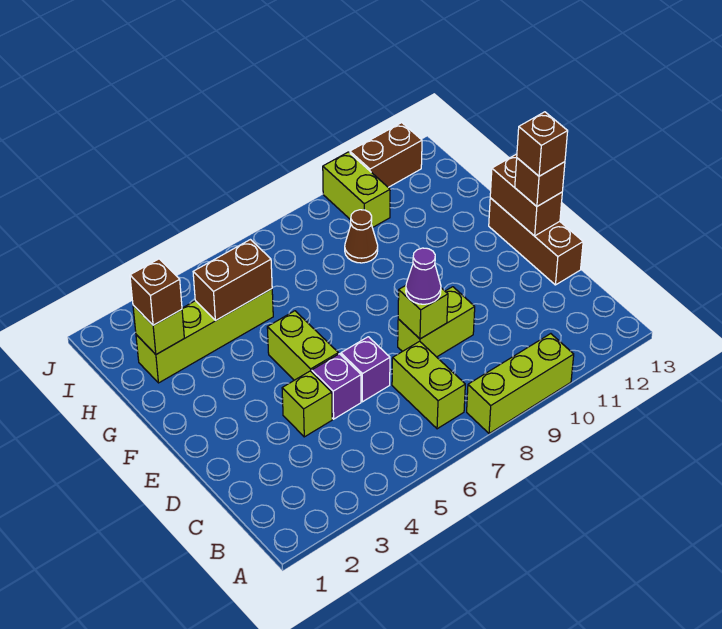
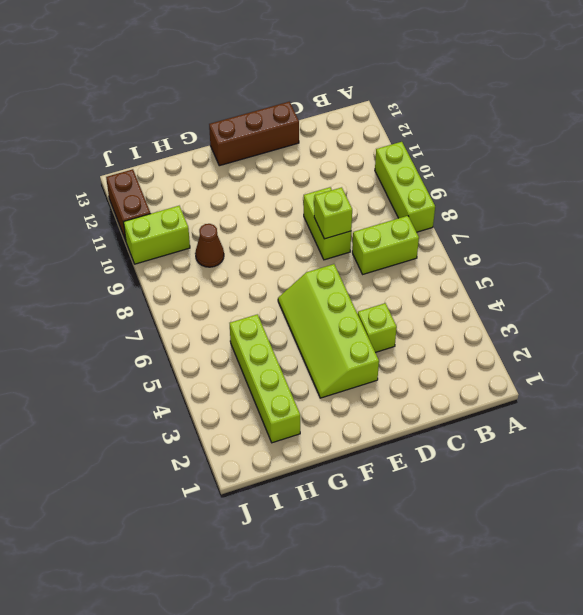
lime 2x4 slope [278,264,379,398] -> lime 1x2 brick [267,311,338,380]
none -> purple 1x1 brick [312,354,361,419]
none -> purple 1x1 brick [341,337,390,402]
none -> brown 1x2 brick [490,154,562,236]

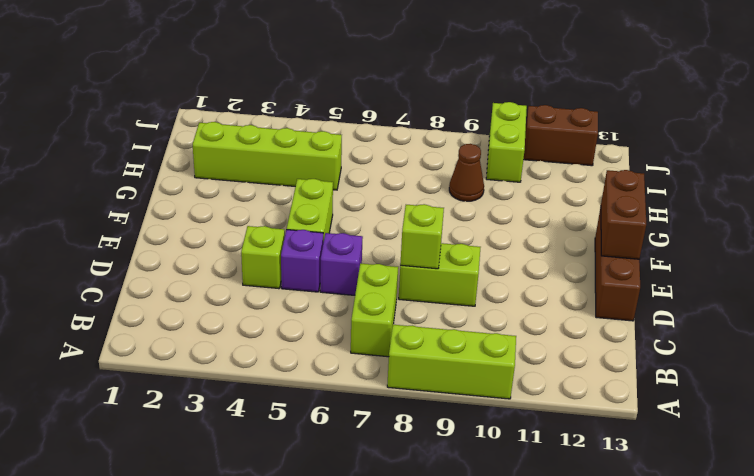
none -> lime 1x1 brick [133,305,184,354]
none -> brown 1x2 brick [193,240,272,320]
none -> purple 1x1 cone [406,248,441,304]

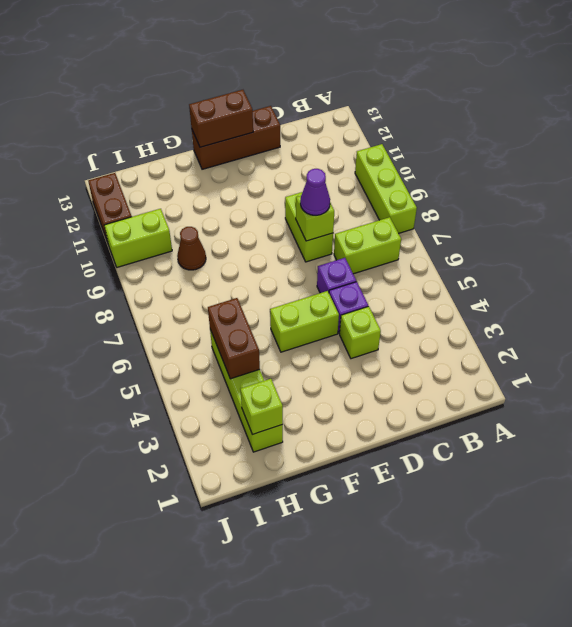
none -> brown 1x1 brick [515,158,565,206]
none -> brown 1x1 brick [130,259,182,325]
none -> brown 1x1 brick [517,112,568,176]

